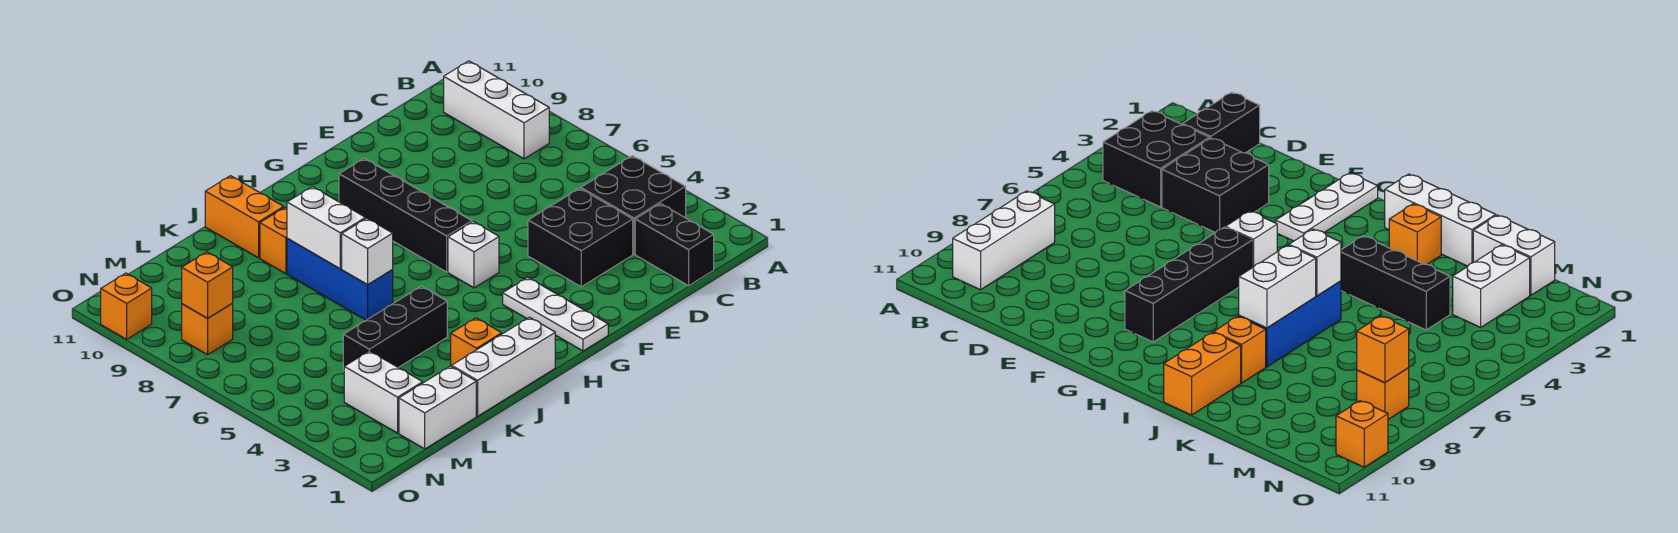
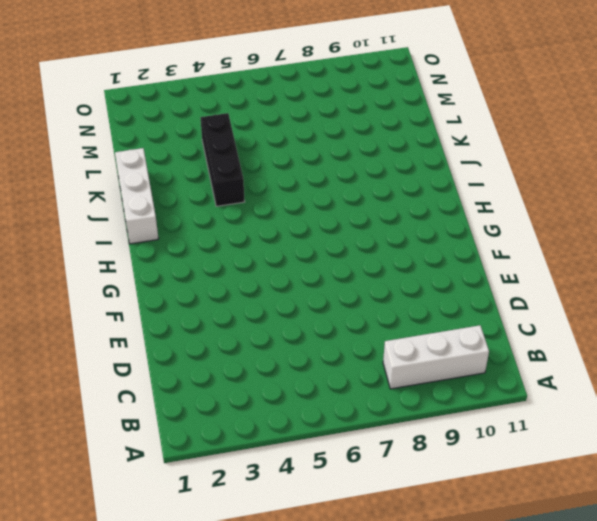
none -> black 2x2 brick [581,156,686,254]
none -> black 1x2 brick [635,204,714,286]
none -> black 2x2 brick [528,188,633,287]

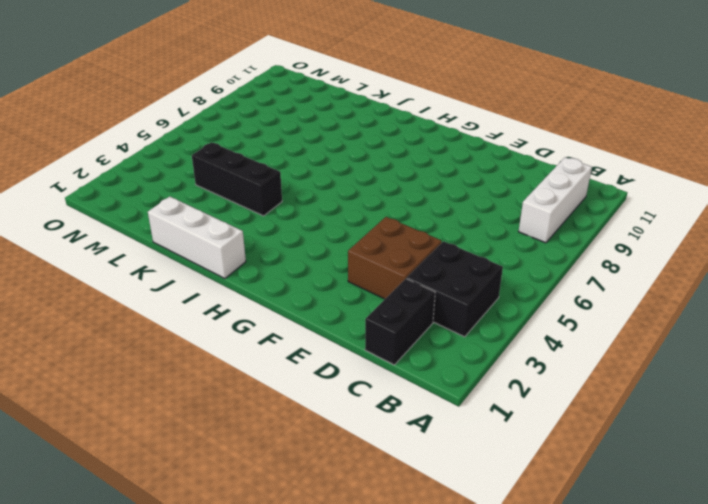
brown 2x2 brick [348,217,442,299] -> black 2x2 brick [528,188,633,287]
none -> white 1x3 plate [503,277,608,351]
none -> white 1x1 brick [448,222,499,288]
none -> black 1x4 brick [339,158,472,272]

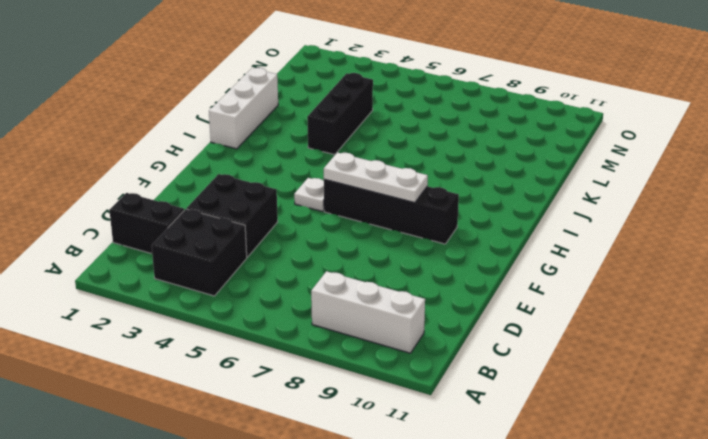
white 1x1 plate [294,178,324,211] -> white 1x1 brick [448,222,499,288]
white 1x3 plate [324,153,428,203] -> white 1x3 plate moved to [503,277,608,351]
none -> orange 1x1 brick [451,318,502,367]
none -> blue 1x3 brick [287,238,393,320]
none -> orange 1x1 brick [260,207,287,274]

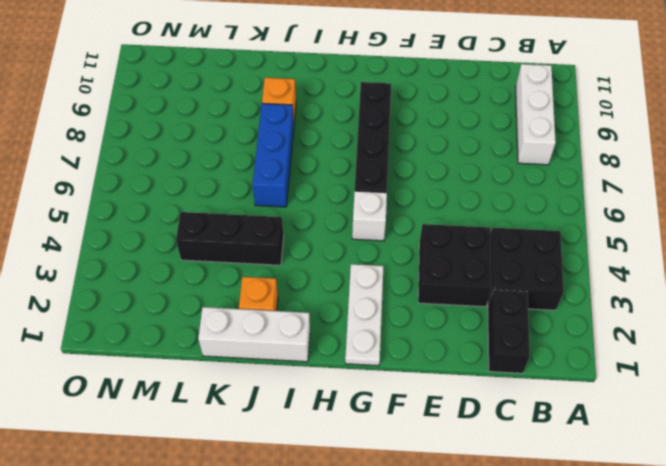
none -> orange 1x2 brick [205,176,284,258]
none -> white 1x2 brick [399,366,476,449]
none -> white 1x2 brick [344,351,423,433]

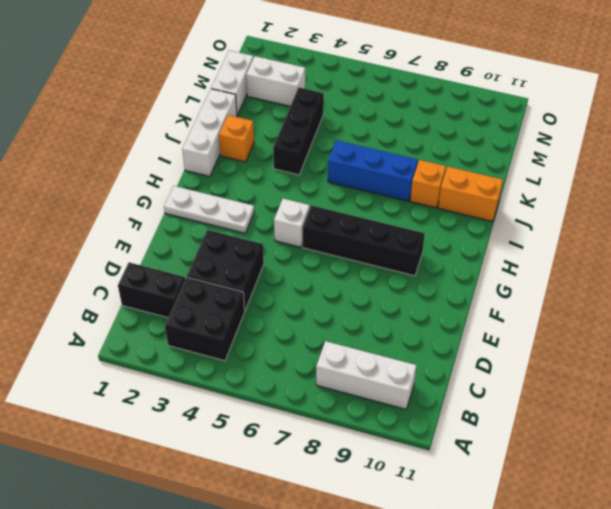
none -> orange 1x1 brick [182,303,233,355]
none -> orange 1x1 brick [101,273,152,339]
none -> white 1x1 brick [342,218,393,284]

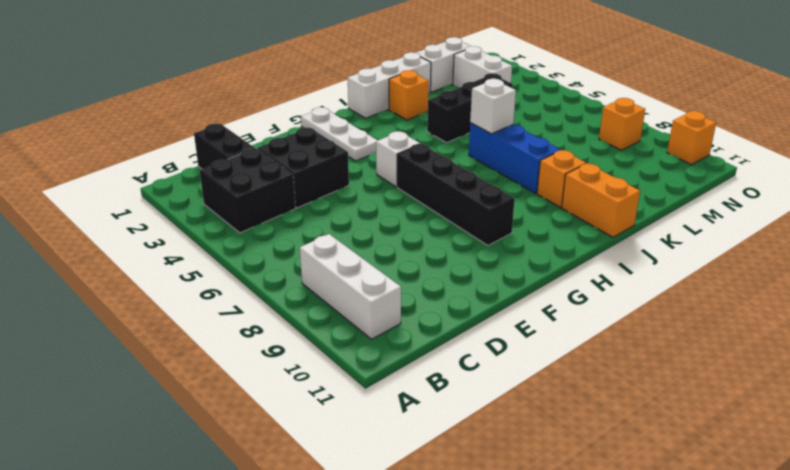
none -> white 1x2 brick [287,187,365,269]
none -> orange 1x1 brick [182,252,233,318]

